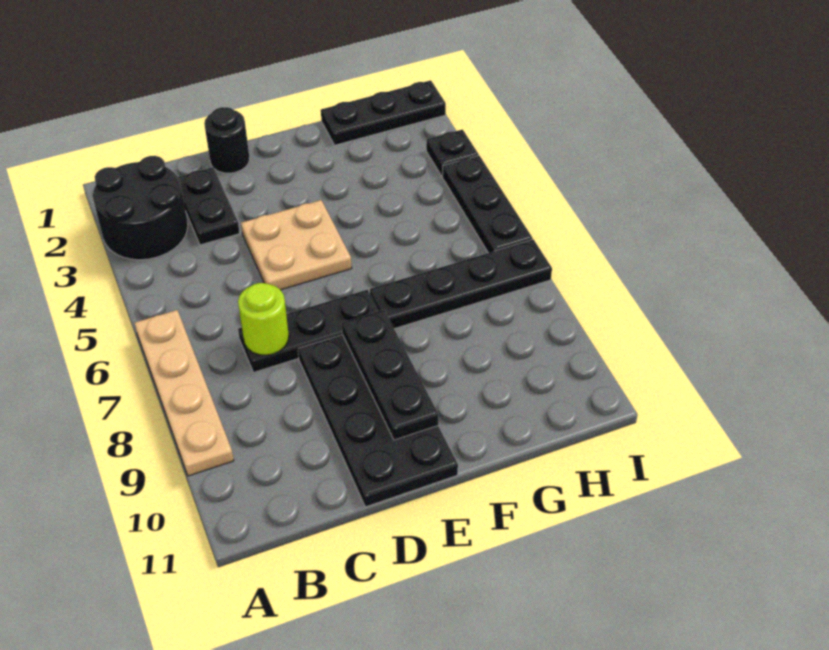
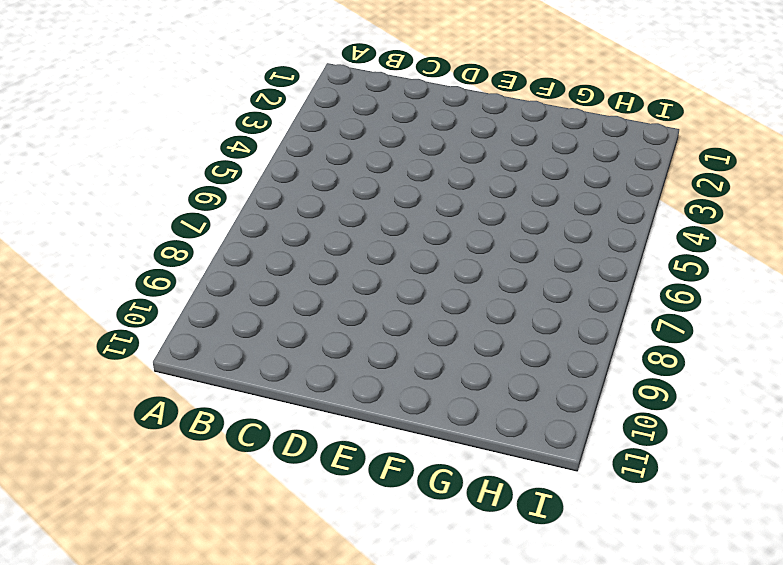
none -> black 2x2 round brick [93,156,188,260]
none -> tan 1x4 plate [134,310,234,476]
none -> black 1x2 plate [178,168,240,245]

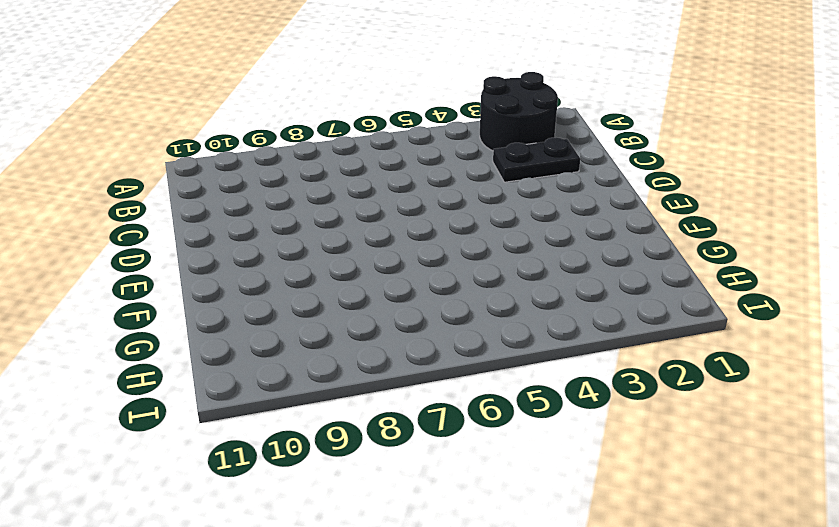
none -> tan 1x4 plate [134,310,234,476]
none -> black 1x3 plate [238,290,379,372]
none -> black 1x1 round brick [204,107,250,173]

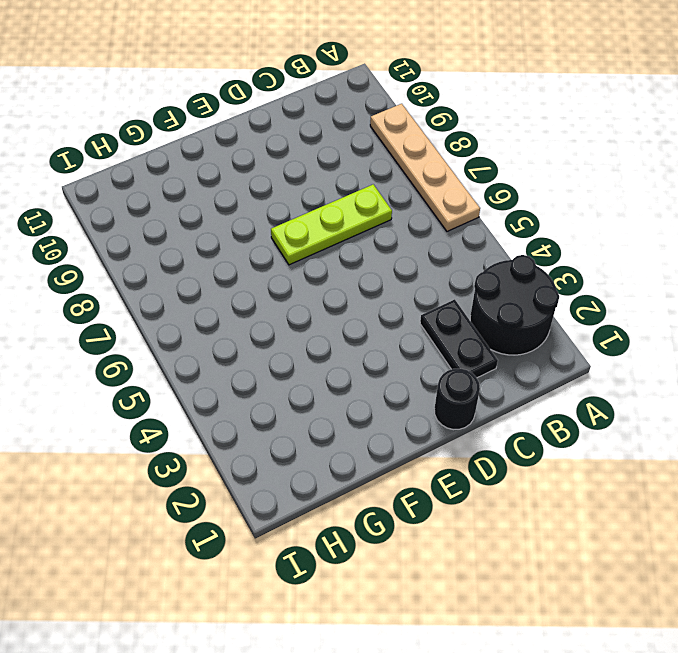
lime 1x3 plate [271,184,392,265] -> black 1x3 plate [238,290,379,372]
none -> tan 2x2 plate [241,200,352,290]
none -> black 2x4 plate [298,335,458,507]
none -> black 1x4 plate [370,240,552,329]

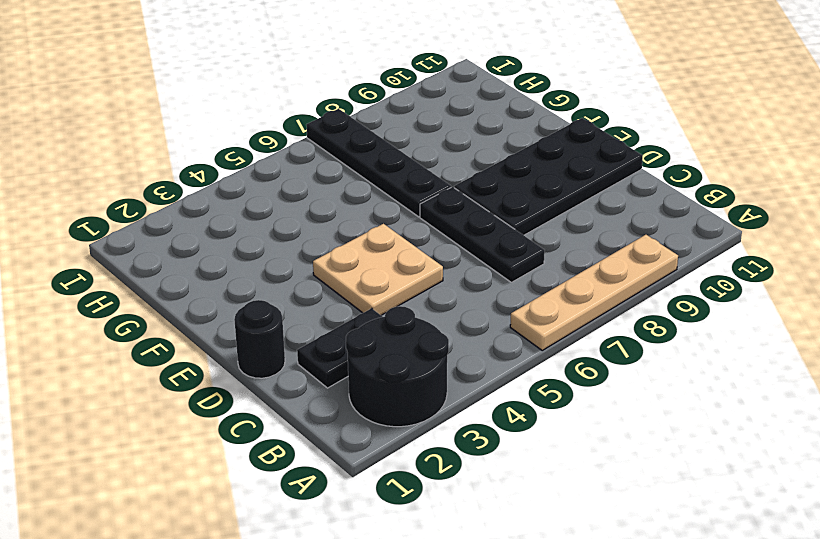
none -> black 1x3 plate [321,80,446,145]
none -> black 1x1 plate [426,130,479,176]
none -> black 1x3 plate [442,156,533,253]

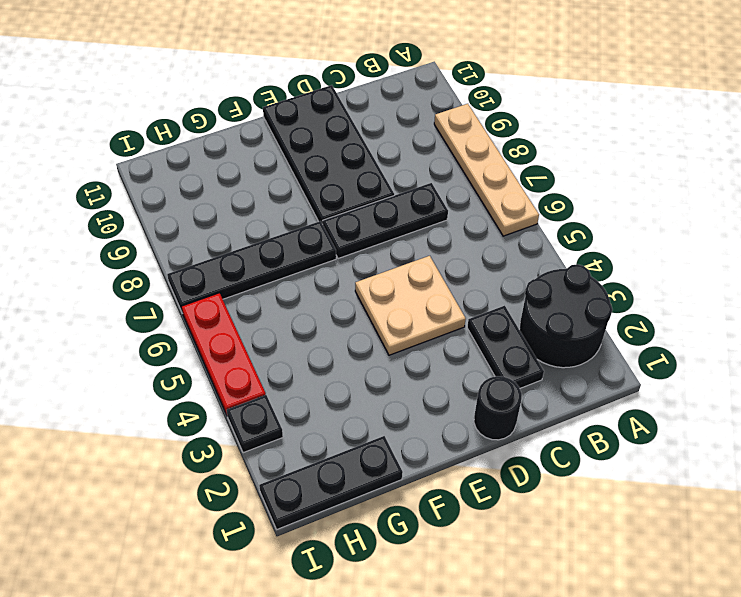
red 1x3 plate [181,293,266,415] -> black 1x3 plate [442,156,533,253]
none -> lime 1x1 round brick [238,283,289,355]
none -> black 1x3 plate [342,310,438,440]

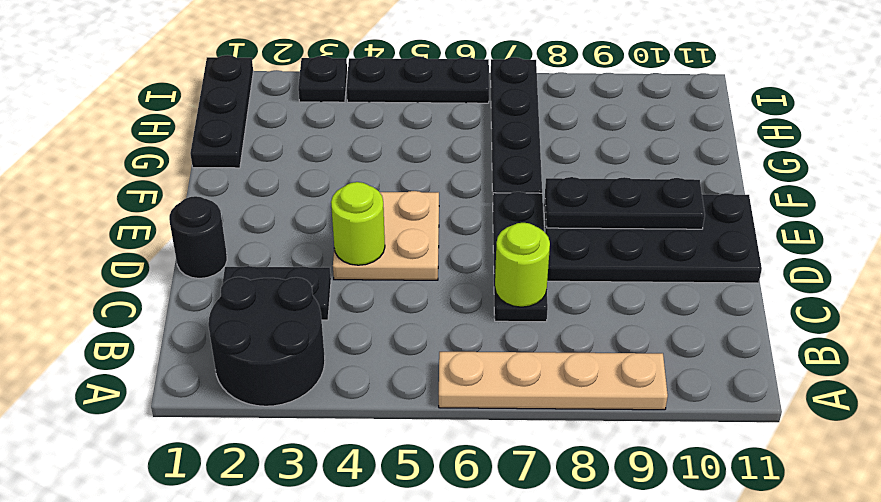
lime 1x1 round brick [331,182,385,265] -> none

